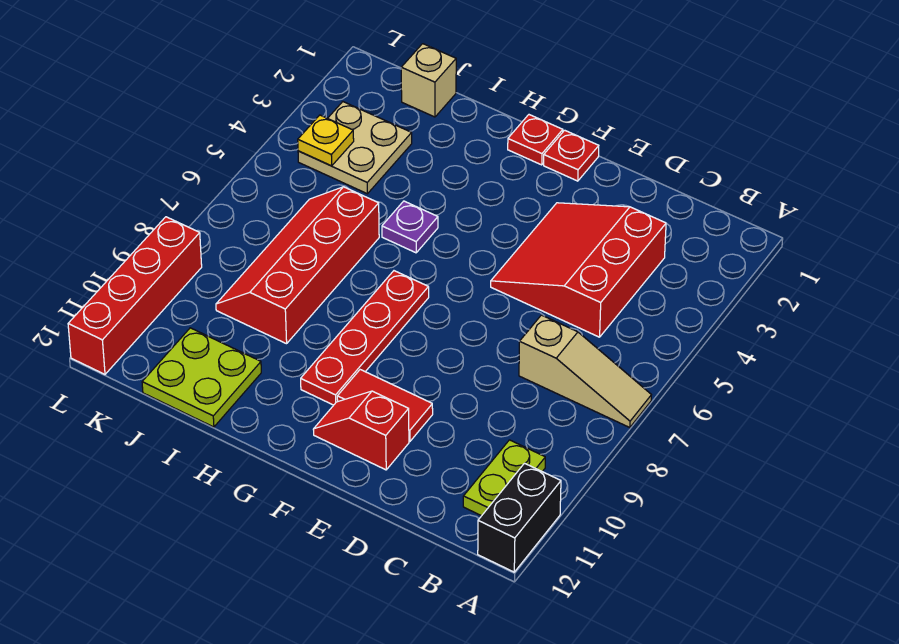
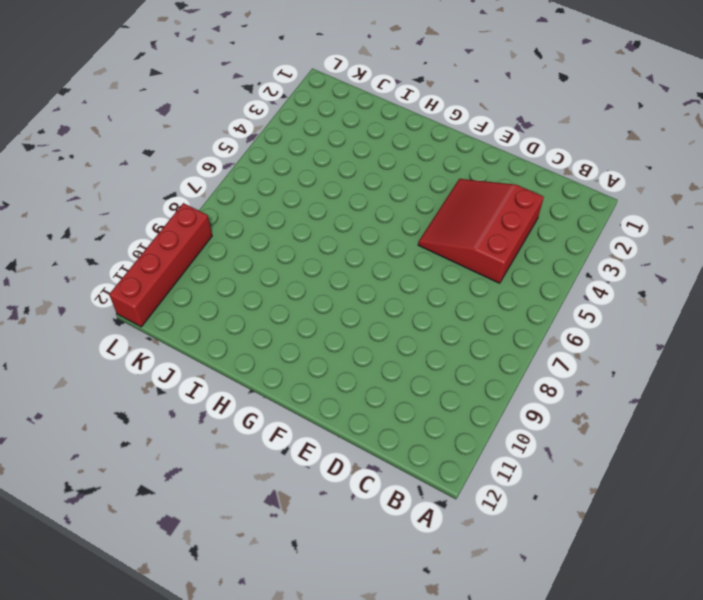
none -> tan 1x3 slope [519,315,651,428]
none -> black 1x2 brick [478,463,561,572]
none -> lime 1x2 plate [463,440,545,516]

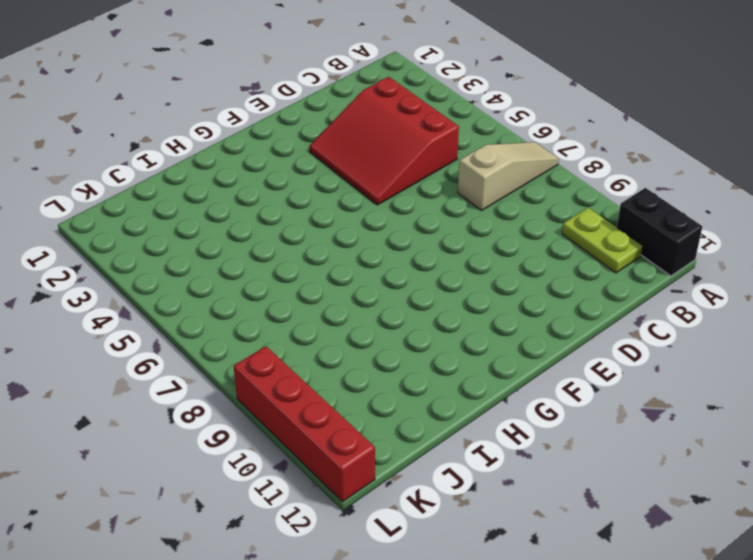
none -> red 1x2 tile [337,370,433,441]
none -> red 1x2 slope [313,391,409,470]
none -> red 1x1 plate [544,130,599,181]

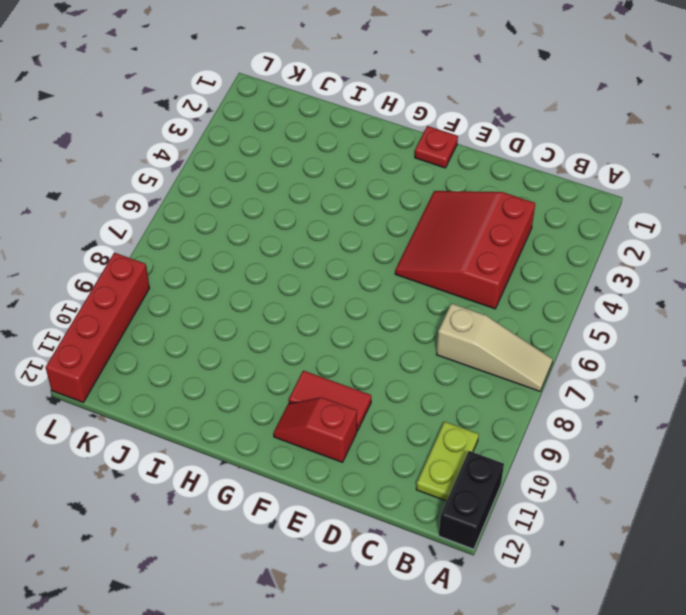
none -> red 1x1 plate [508,115,563,165]
none -> red 1x4 plate [301,271,429,405]
none -> purple 1x1 plate [382,201,438,253]

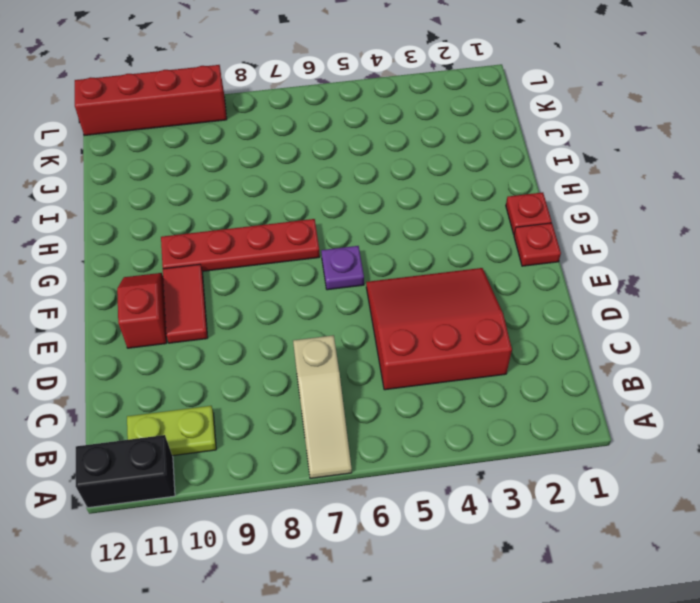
purple 1x1 plate [321,246,364,290] -> purple 1x1 plate moved to [382,201,438,253]
none -> red 2x4 slope [216,187,379,344]
none -> lime 2x2 plate [142,328,261,427]
none -> tan 1x1 brick [401,44,456,117]

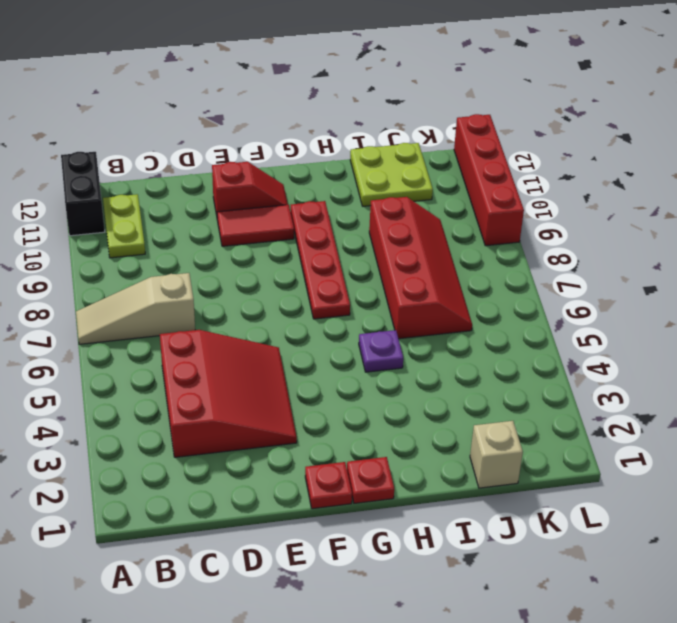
none -> tan 2x2 plate [298,102,412,194]
none -> yellow 1x1 plate [298,115,354,166]

